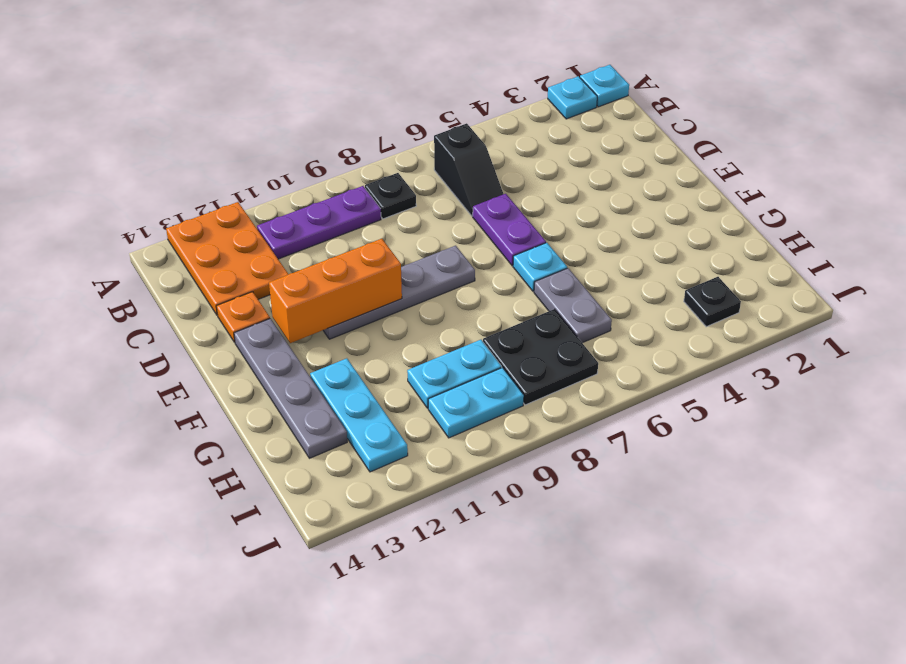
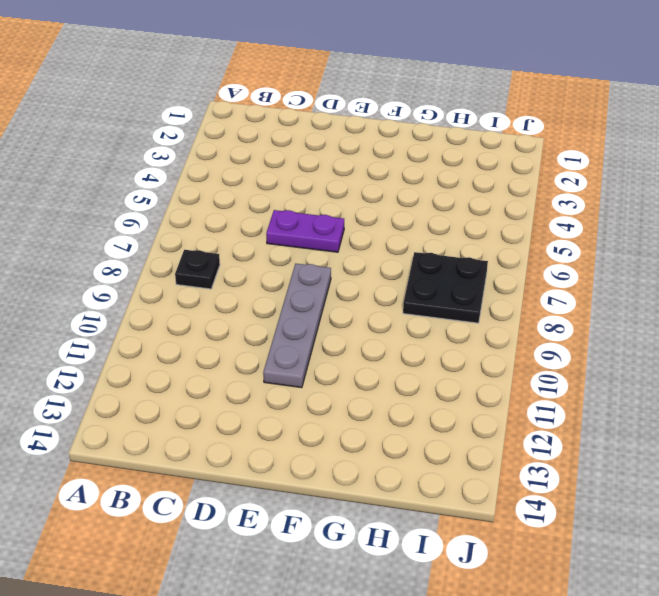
none -> cyan 1x1 plate [580,65,629,107]
none -> cyan 1x1 plate [548,76,597,119]
none -> orange 2x3 plate [166,202,289,315]

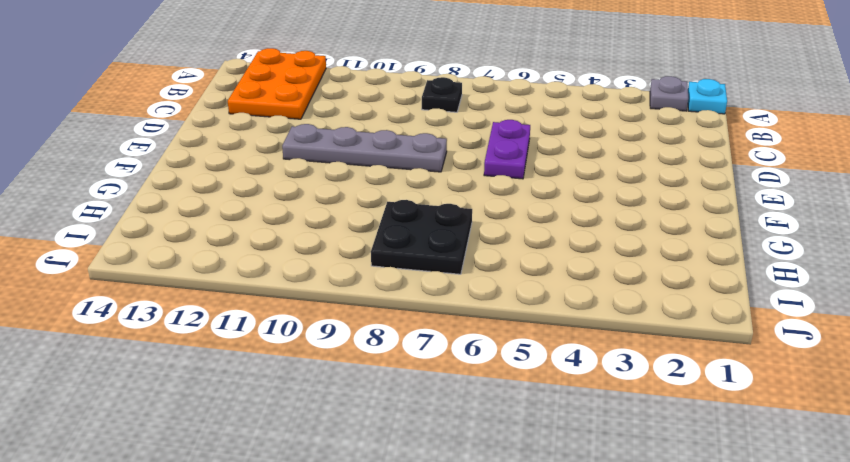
grey 1x1 plate [650,76,688,111] -> cyan 1x1 plate [548,76,597,119]
none -> black 1x2 slope [434,123,503,216]
none -> purple 1x3 plate [257,186,381,259]
none -> orange 1x1 plate [216,292,270,342]

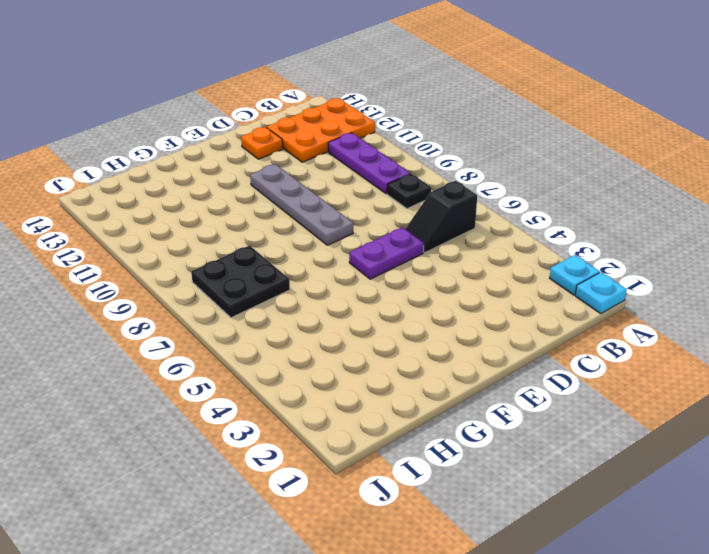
none -> grey 1x4 plate [234,318,347,458]
none -> cyan 1x1 plate [513,243,567,291]
none -> grey 1x2 plate [534,268,612,343]

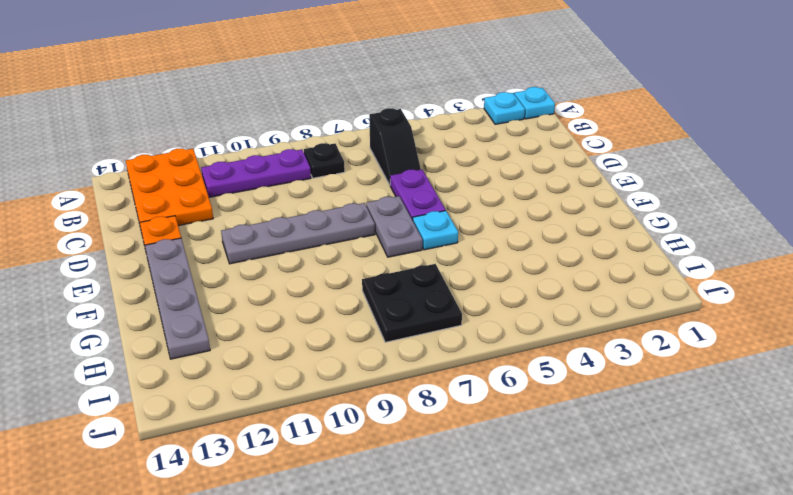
grey 1x2 plate [366,196,422,257] -> grey 1x2 plate moved to [534,268,612,343]
none -> cyan 1x3 plate [310,358,408,472]
none -> cyan 1x2 plate [407,340,502,408]
none -> black 1x1 plate [684,277,741,327]

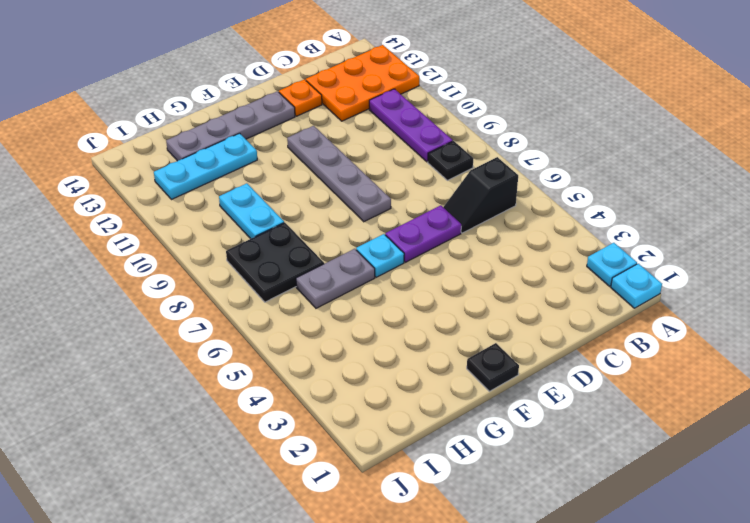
black 1x1 plate [467,343,519,391] -> black 1x1 plate moved to [684,277,741,327]
none -> cyan 1x2 plate [428,368,524,438]
none -> orange 1x3 brick [269,239,402,343]

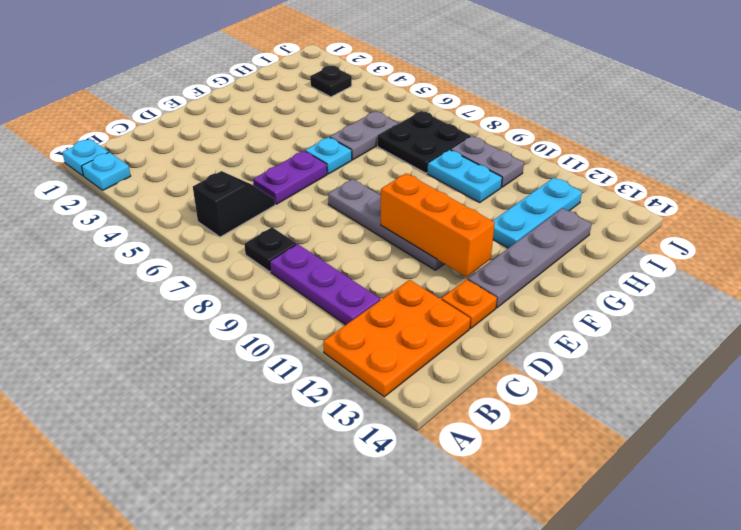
grey 1x2 plate [451,136,524,187] -> cyan 1x2 plate [428,368,524,438]

